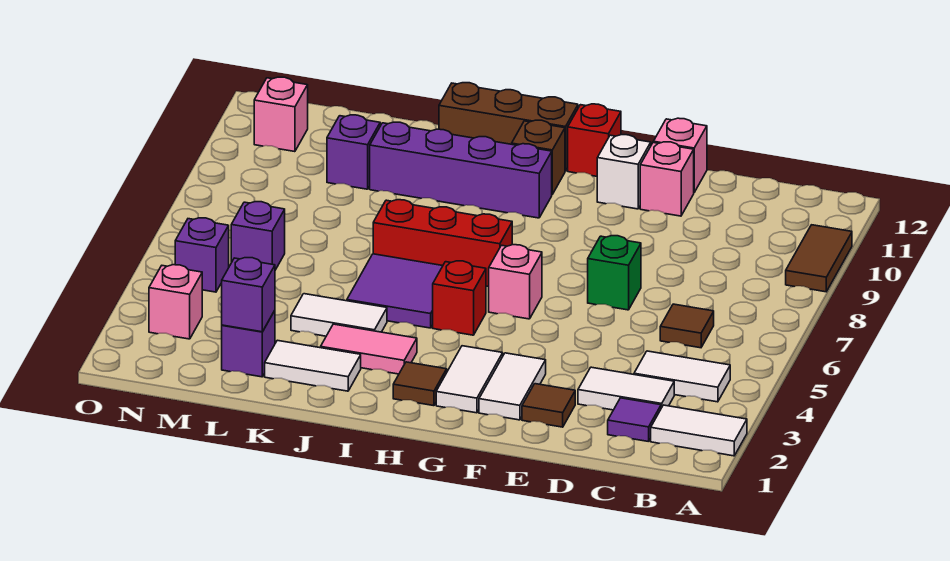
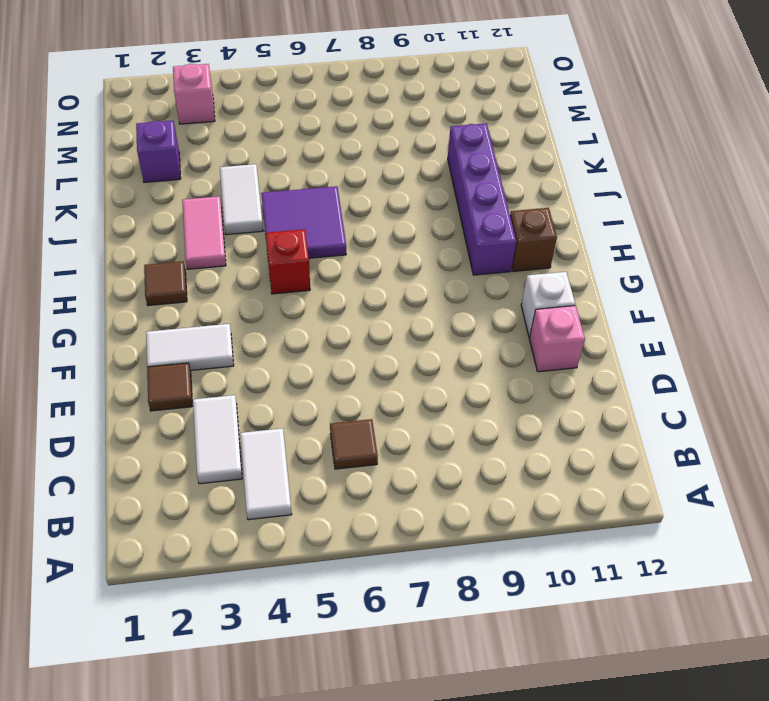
none -> white 1x2 tile [651,405,747,456]
none -> brown 1x2 tile [786,225,852,292]
none -> purple 1x1 tile [608,398,661,442]
none -> green 1x1 brick [588,236,641,310]

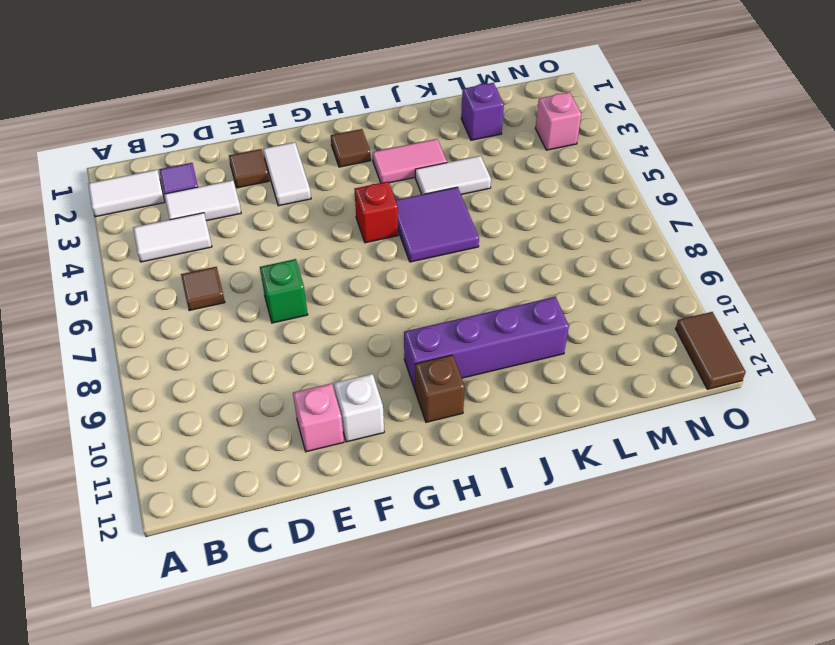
brown 1x2 tile [676,312,746,389] -> brown 1x2 tile moved to [786,225,852,292]
none -> pink 1x1 brick [653,118,707,192]
none -> white 1x2 tile [436,346,503,413]
none -> pink 1x1 brick [489,245,542,319]
none -> red 1x1 brick [568,104,621,176]

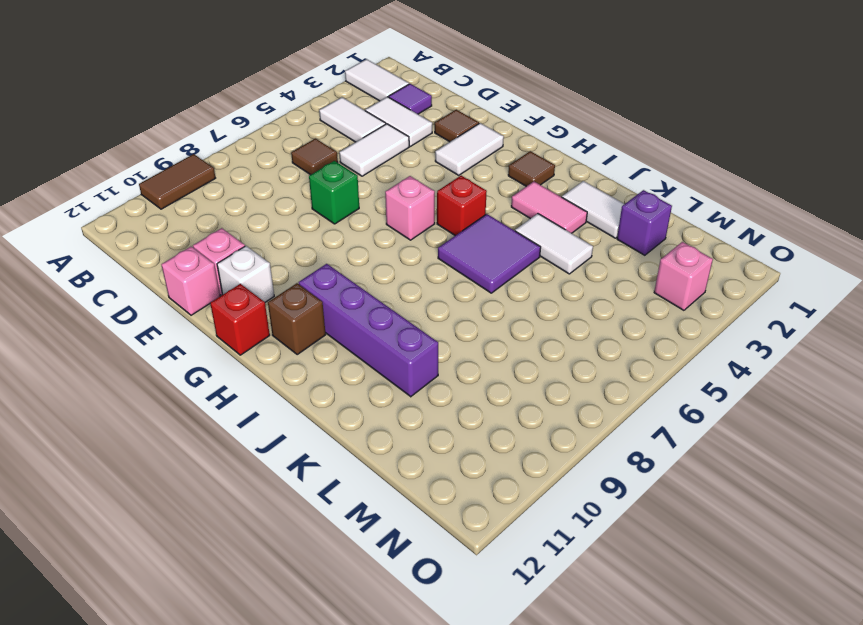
white 1x2 tile [339,124,409,176] -> white 1x2 tile moved to [436,346,503,413]
none -> red 1x3 brick [373,200,512,287]
none -> brown 1x3 brick [439,83,578,171]
none -> purple 1x1 brick [327,115,380,189]
none -> purple 1x1 brick [231,202,285,270]

